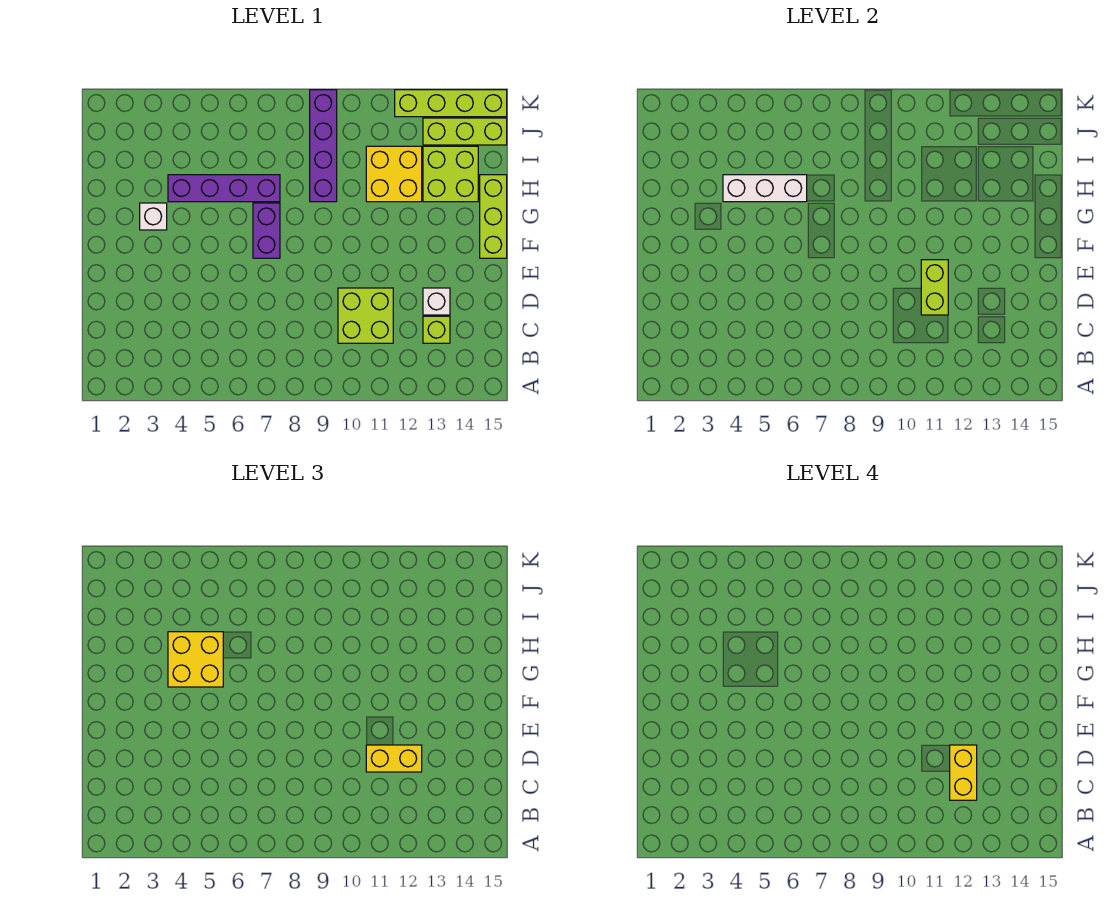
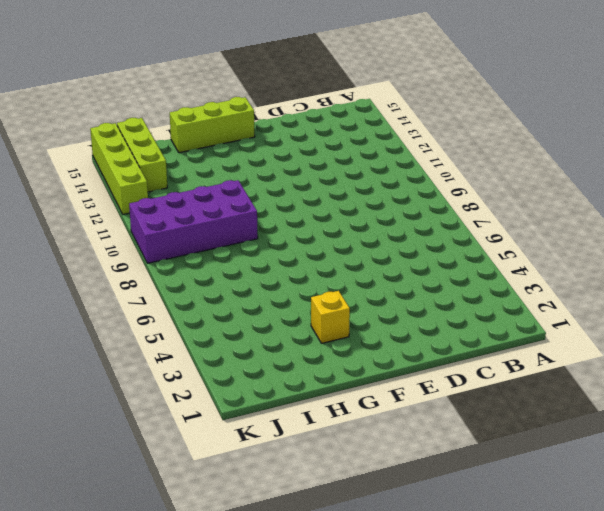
yellow 1x1 brick [311,291,350,343] -> white 1x1 brick [140,203,167,230]
purple 2x4 brick [129,180,258,263] -> purple 1x4 brick [310,90,337,202]
none -> lime 2x2 brick [338,288,393,343]
none -> lime 1x1 brick [423,316,450,343]
none -> white 1x1 brick [423,288,450,315]

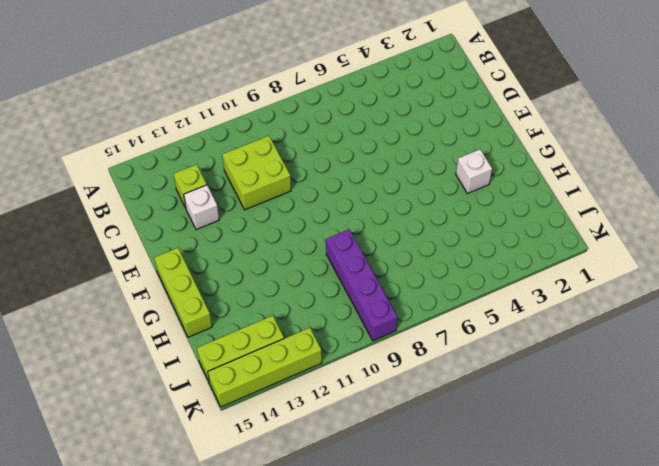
none -> purple 1x2 brick [253,203,280,258]
none -> purple 1x4 brick [168,175,280,202]
none -> yellow 2x2 brick [366,146,422,202]

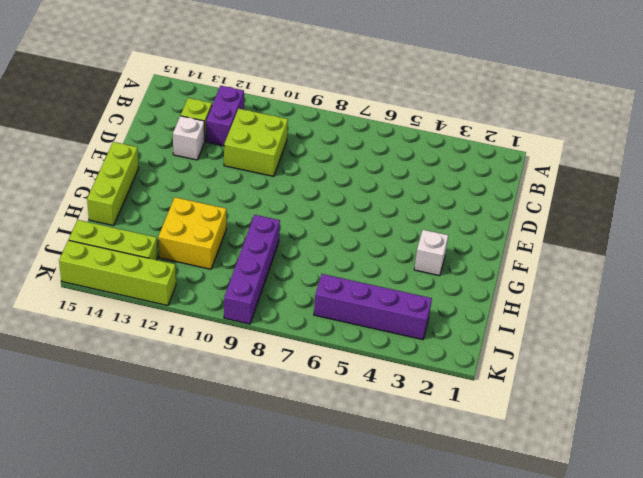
purple 1x2 brick [206,86,244,146] -> purple 1x2 brick moved to [253,203,280,258]
purple 1x4 brick [314,274,432,340] -> purple 1x4 brick moved to [168,175,280,202]
none -> lime 2x2 brick [423,146,478,202]
none -> lime 1x2 brick [921,260,948,315]
none -> white 1x3 brick [723,175,807,202]

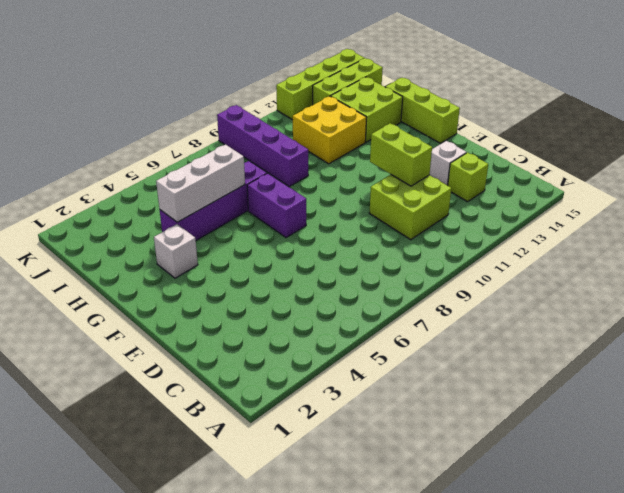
none -> yellow 1x2 brick [366,745,422,772]
none -> yellow 2x2 brick [168,632,223,687]
none -> yellow 1x2 brick [950,745,977,800]

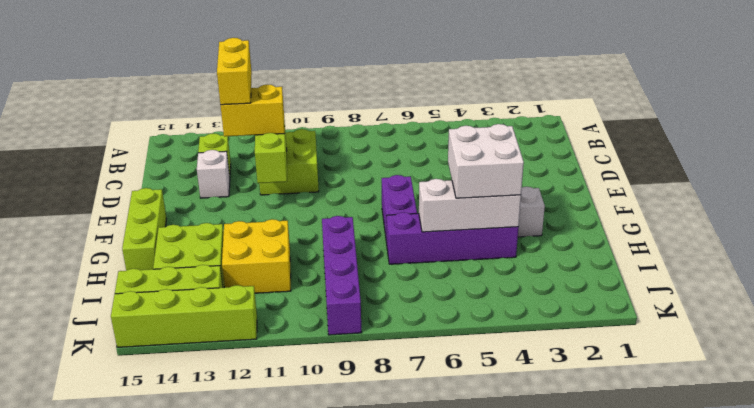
white 2x2 brick [448,124,524,198] -> yellow 2x2 brick [168,632,223,687]

